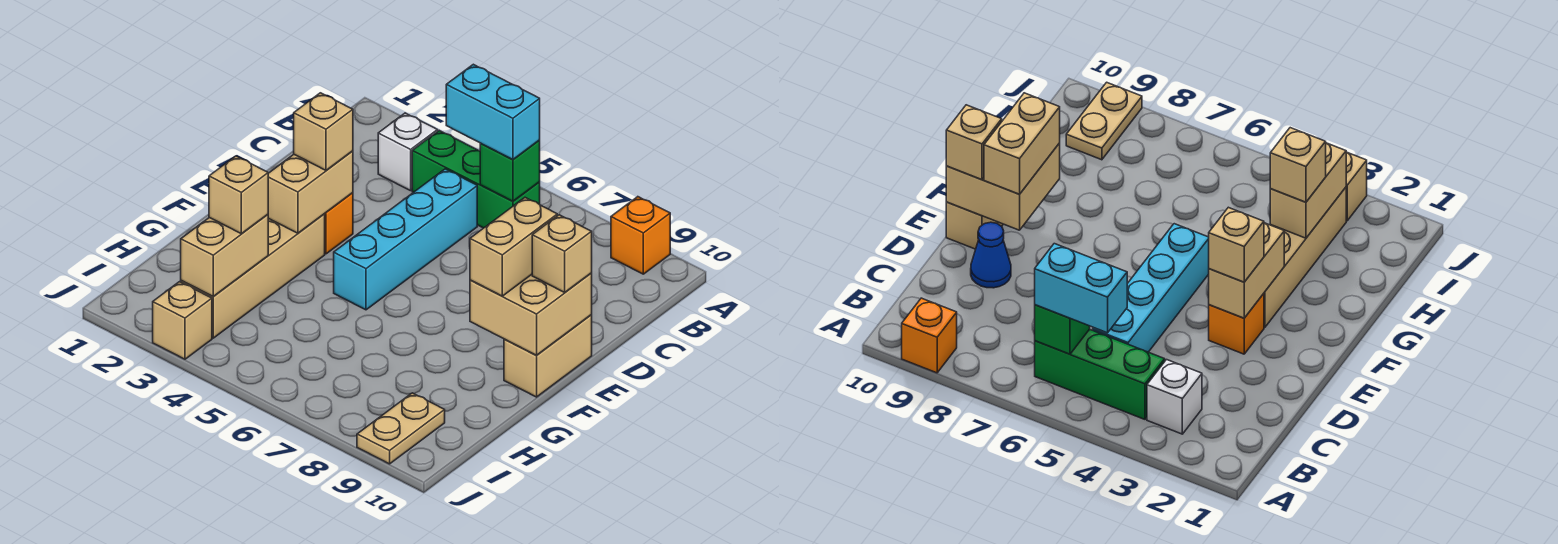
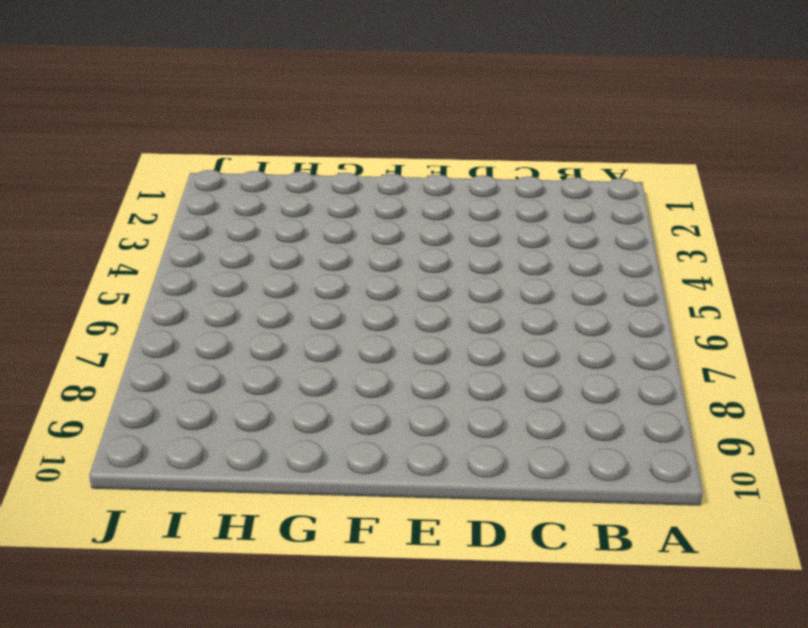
none -> orange 1x1 brick [611,197,670,274]
none -> white 1x1 brick [378,113,438,191]
none -> green 1x3 brick [412,131,540,228]

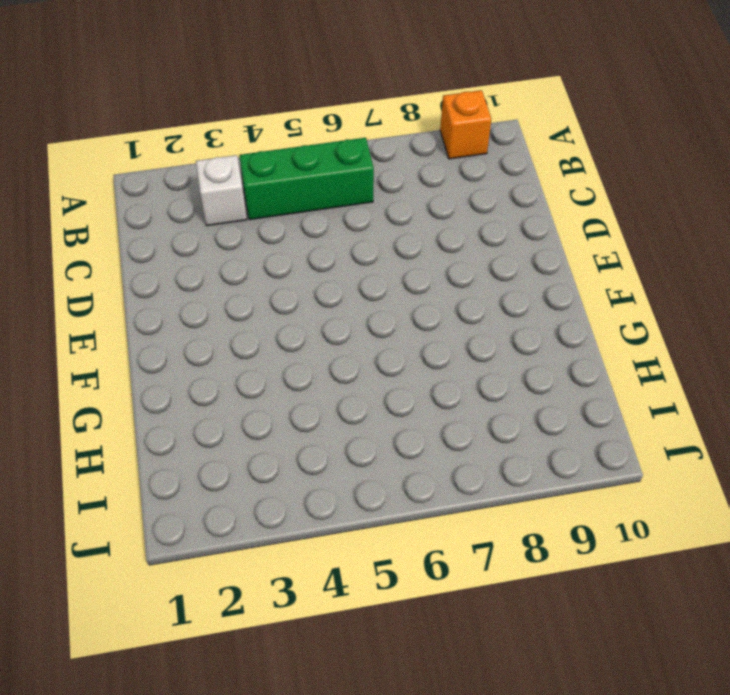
none -> cyan 1x4 brick [334,169,477,310]
none -> blue 1x1 cone [971,222,1011,288]
none -> orange 1x1 brick [325,193,353,254]

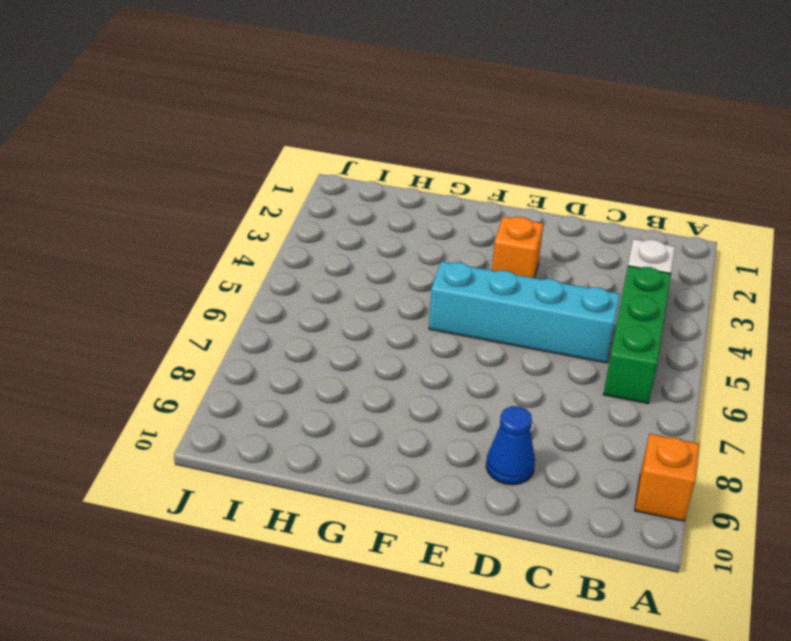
none -> tan 1x2 brick [504,315,592,397]
none -> tan 1x4 brick [181,214,325,338]
none -> tan 1x2 plate [357,393,445,464]

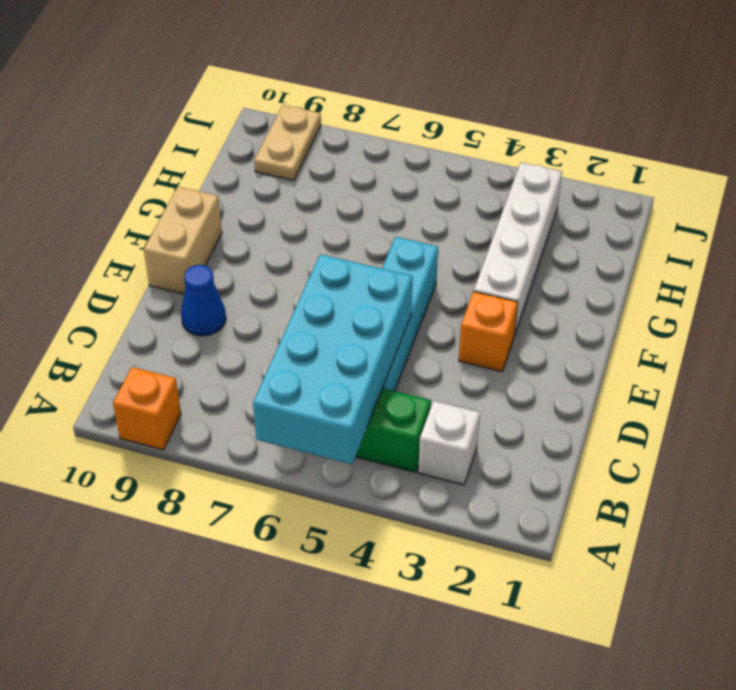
cyan 2x4 brick [253,254,413,464] -> green 1x1 brick [480,140,540,201]
white 1x4 brick [474,163,562,336] -> tan 1x4 brick [181,214,325,338]
none -> tan 1x1 brick [153,282,212,359]
none -> tan 1x2 brick [268,151,353,233]
none -> tan 2x2 brick [470,273,592,356]

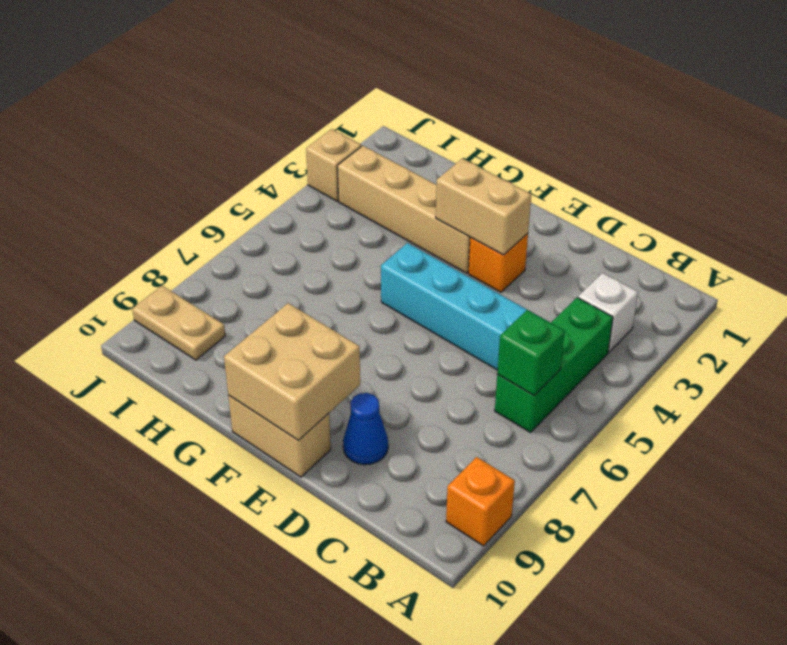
none -> tan 1x2 brick [181,214,268,297]
none -> cyan 1x2 brick [446,64,540,160]
none -> tan 1x1 brick [294,93,353,170]

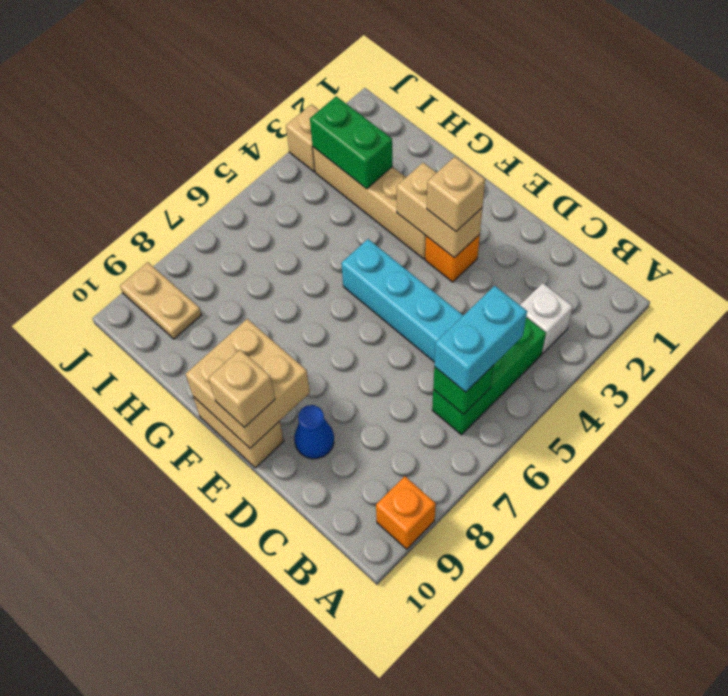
green 1x2 brick [310,96,392,189] -> tan 1x2 brick [181,214,268,297]
none -> tan 1x2 brick [470,198,557,296]
none -> tan 1x1 brick [209,156,268,234]

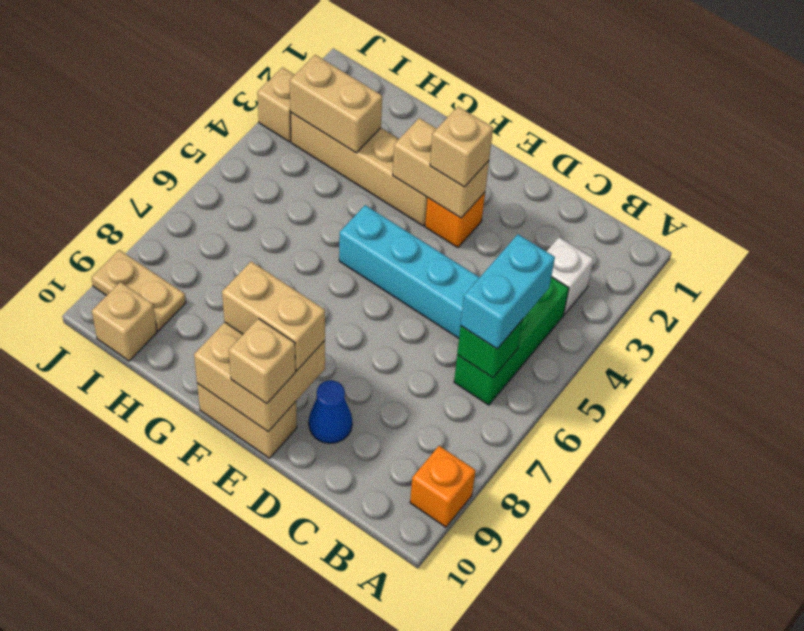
tan 1x1 brick [92,282,157,361] -> tan 1x1 brick moved to [209,156,268,234]

